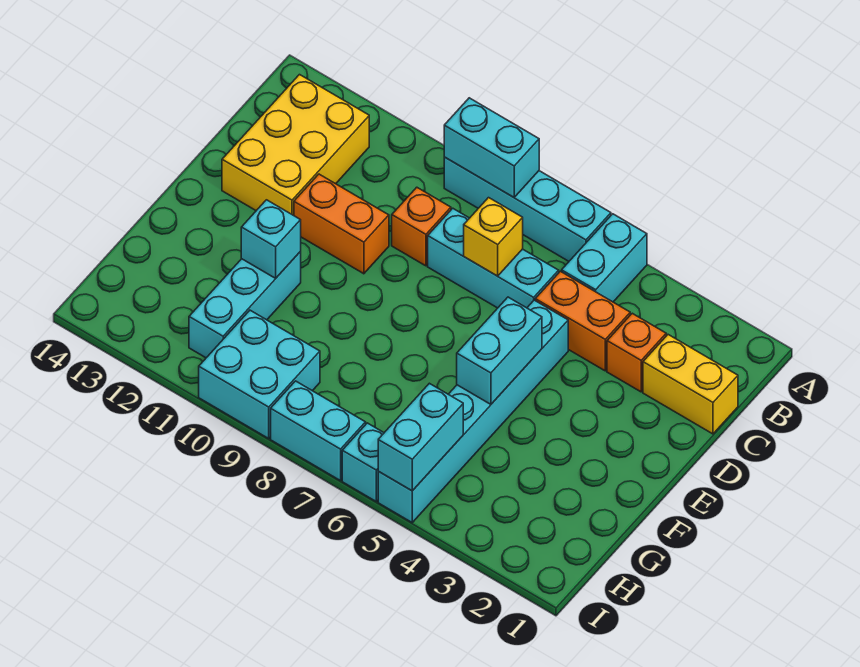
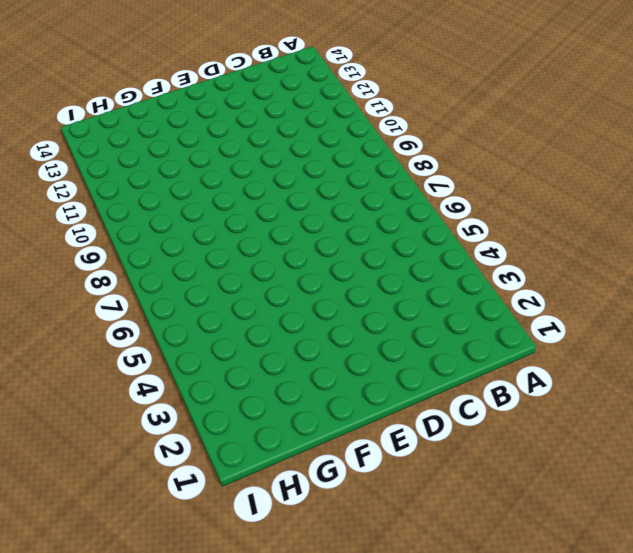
none -> cyan 1x2 brick [562,214,647,302]
none -> cyan 1x4 brick [444,157,611,261]
none -> yellow 2x3 brick [222,75,369,216]

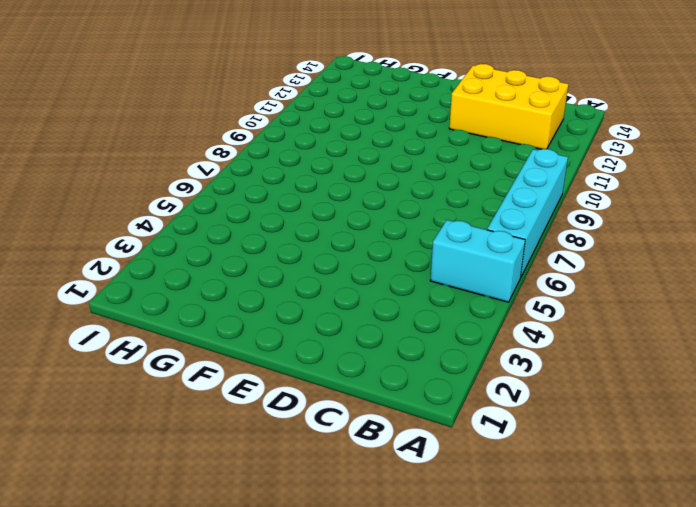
none -> yellow 1x2 brick [643,335,738,434]
none -> orange 1x1 brick [607,313,666,392]
none -> orange 1x2 brick [535,271,630,371]

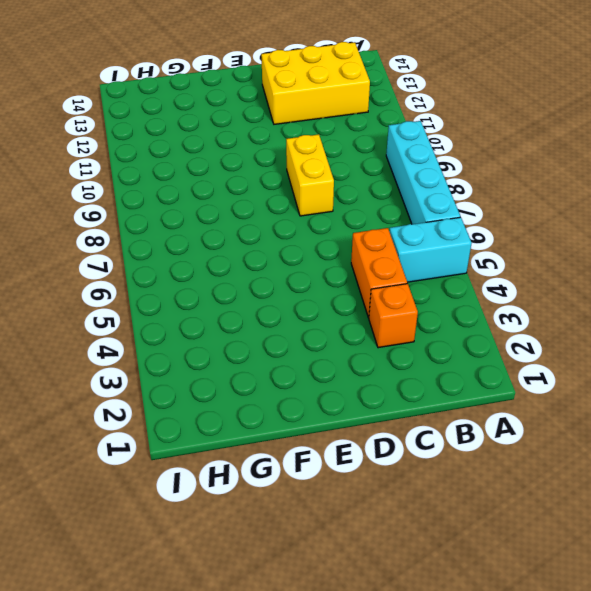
yellow 1x2 brick [286,134,334,216] -> yellow 1x2 brick moved to [643,335,738,434]
none -> cyan 1x3 brick [428,208,559,308]
none -> orange 1x1 brick [392,187,451,266]
none -> cyan 1x6 brick [378,300,568,522]

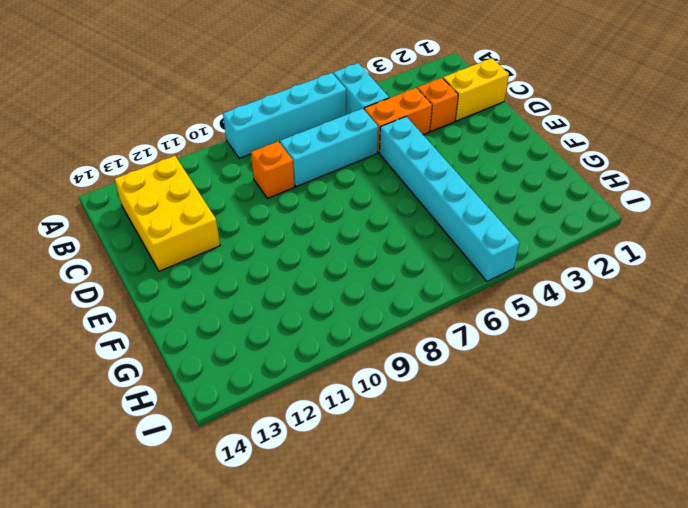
none -> orange 1x2 brick [294,174,389,274]
none -> cyan 1x3 brick [189,252,301,358]
none -> cyan 2x2 brick [199,310,320,438]

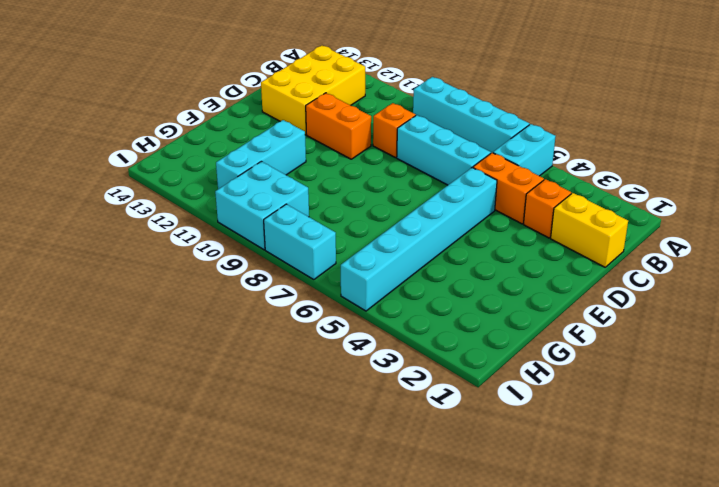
none -> cyan 1x1 brick [342,423,384,501]
none -> cyan 1x2 brick [444,98,539,197]
none -> yellow 1x1 brick [464,198,523,276]

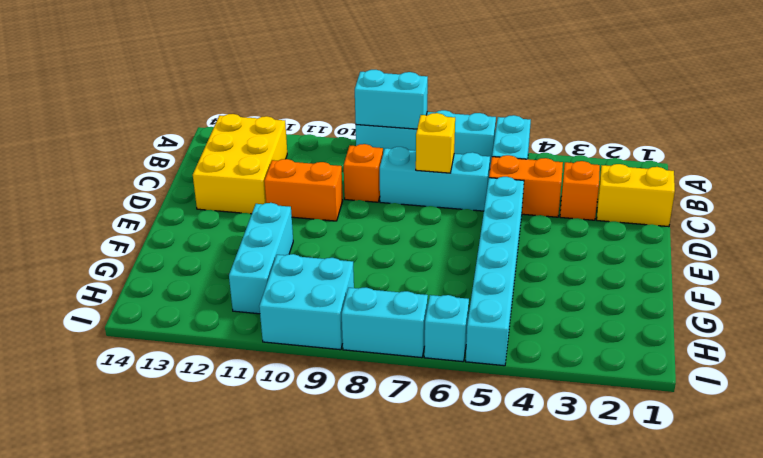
none -> cyan 1x2 brick [457,297,542,404]
none -> cyan 1x1 brick [241,200,301,278]
none -> cyan 1x2 brick [378,383,463,491]

